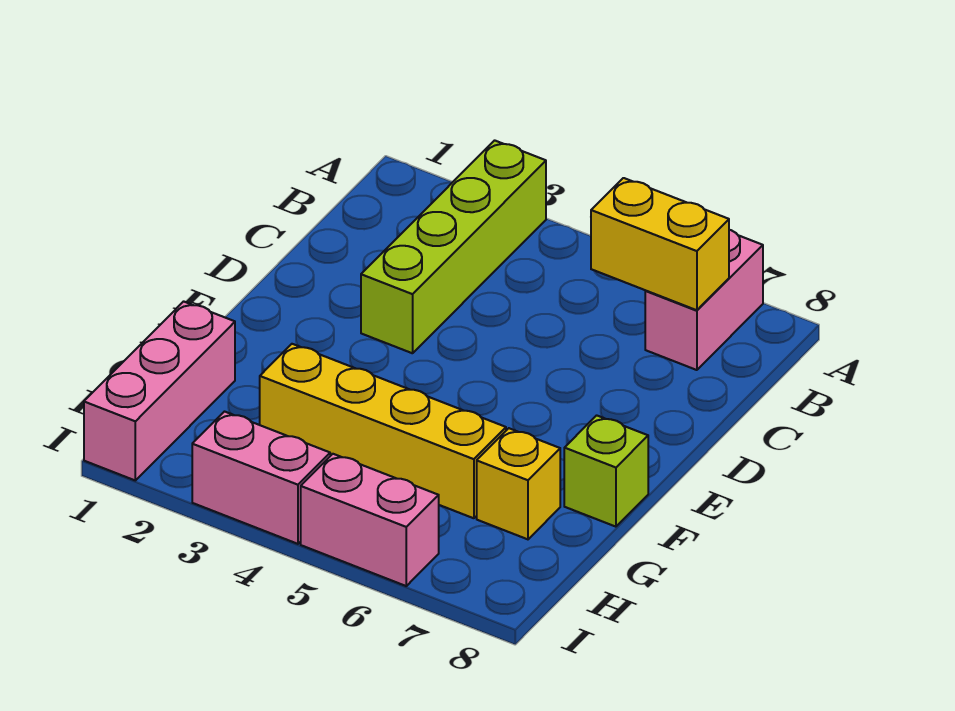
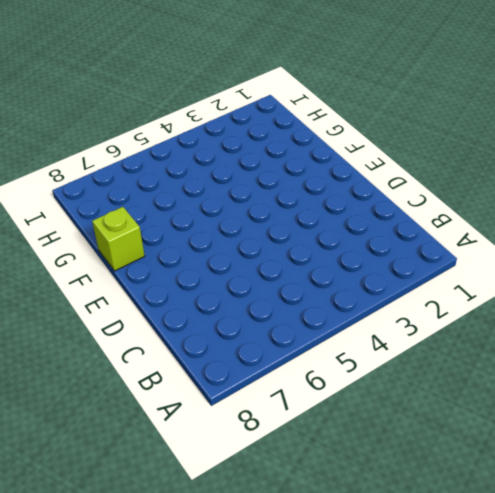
none -> lime 1x4 brick [361,140,546,353]
none -> pink 1x2 brick [645,230,763,370]

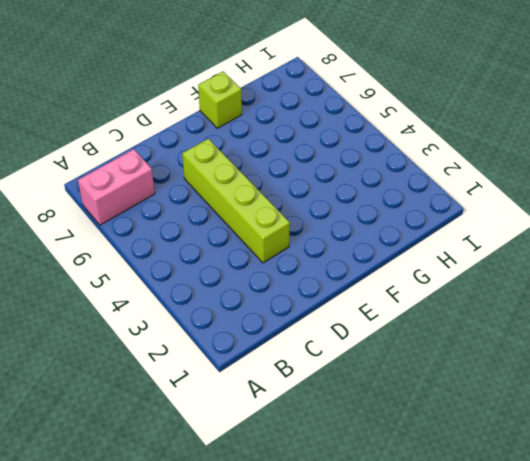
lime 1x4 brick [182,139,290,263] -> lime 1x4 brick turned to [361,140,546,353]
none -> pink 1x3 brick [84,301,235,480]
none -> yellow 1x4 brick [260,344,506,518]

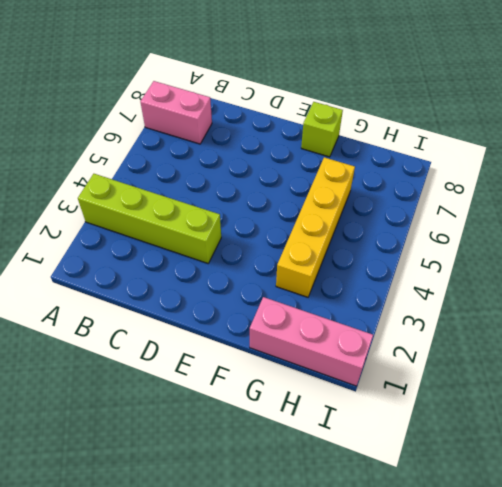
none -> yellow 1x1 brick [477,428,560,539]
none -> pink 1x2 brick [192,412,330,544]

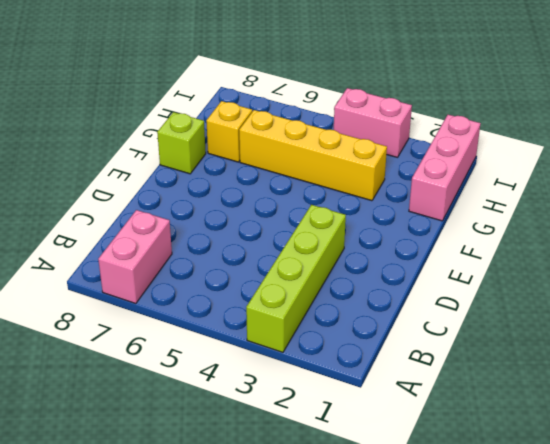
none -> pink 1x2 brick [301,454,439,586]
none -> yellow 1x2 brick [591,178,729,310]

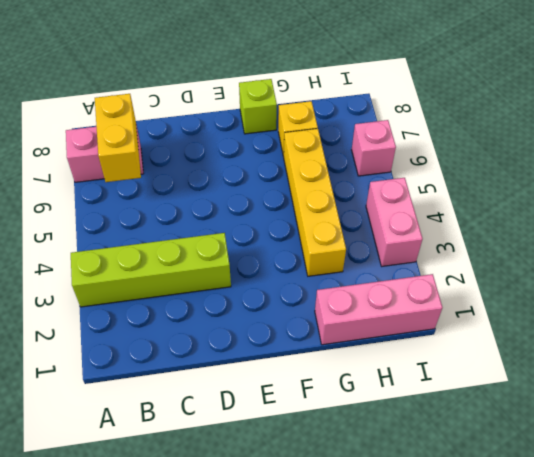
pink 1x1 brick [352,120,396,176] -> pink 1x2 brick [301,454,439,586]

